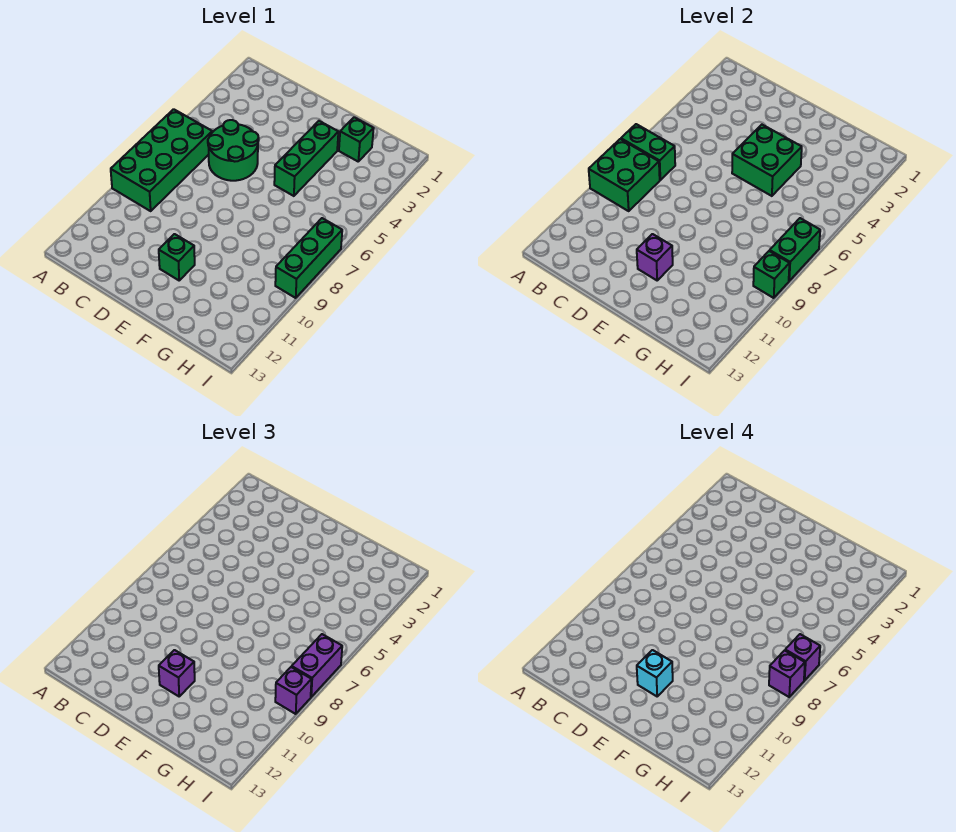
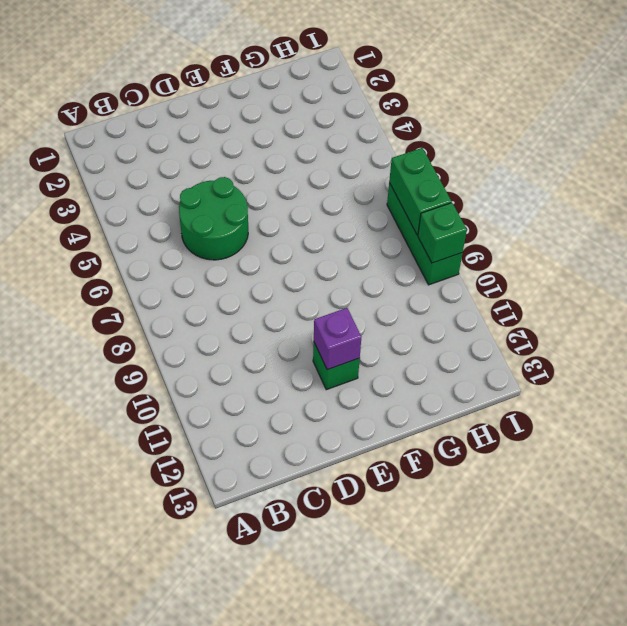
none -> green 2x4 brick [111,109,212,211]
none -> green 1x3 brick [274,121,338,196]
none -> green 1x1 brick [339,117,374,161]

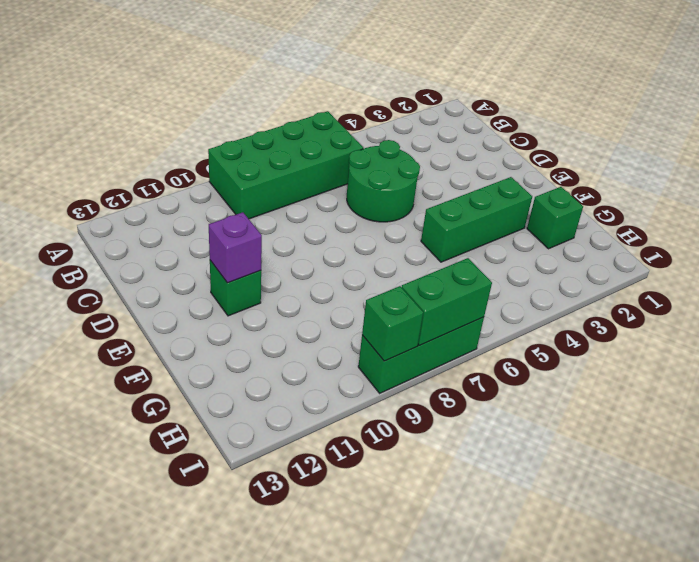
none -> green 1x2 brick [621,124,675,180]
none -> green 2x2 brick [589,139,660,211]
none -> green 2x2 brick [732,125,802,196]

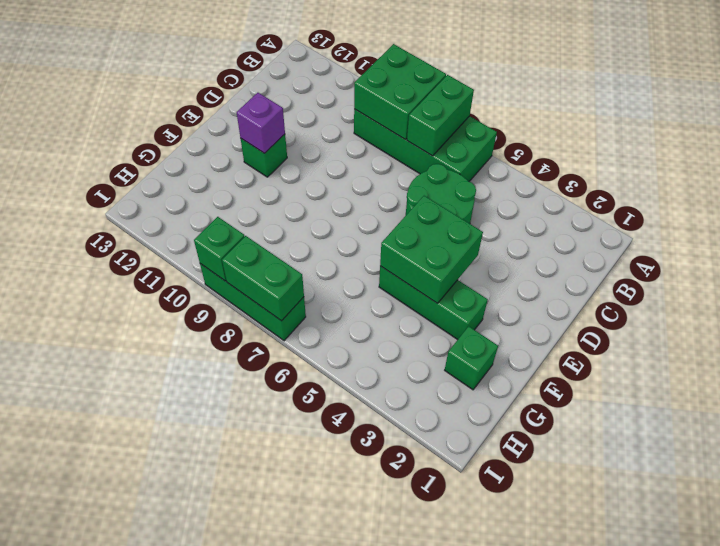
none -> purple 1x1 brick [159,650,195,696]
none -> purple 1x2 brick [292,634,342,697]
none -> purple 1x1 brick [275,667,311,714]

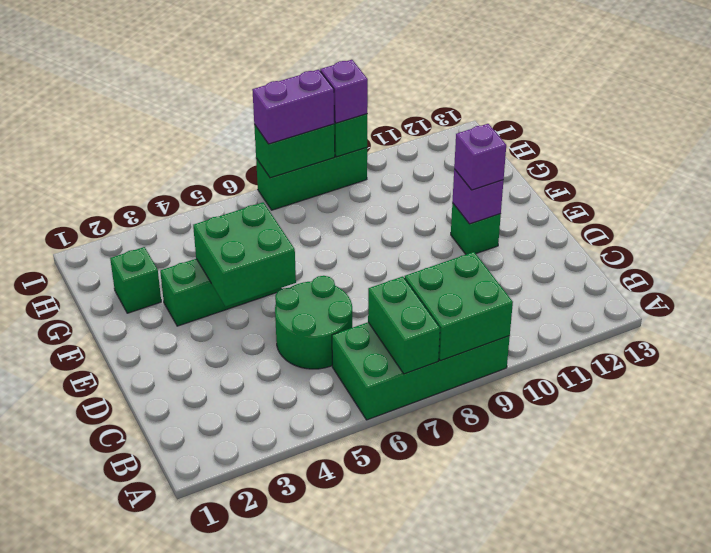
none -> cyan 1x1 brick [637,650,673,696]
none -> purple 1x1 brick [785,634,820,680]
none -> purple 1x1 brick [769,650,805,697]

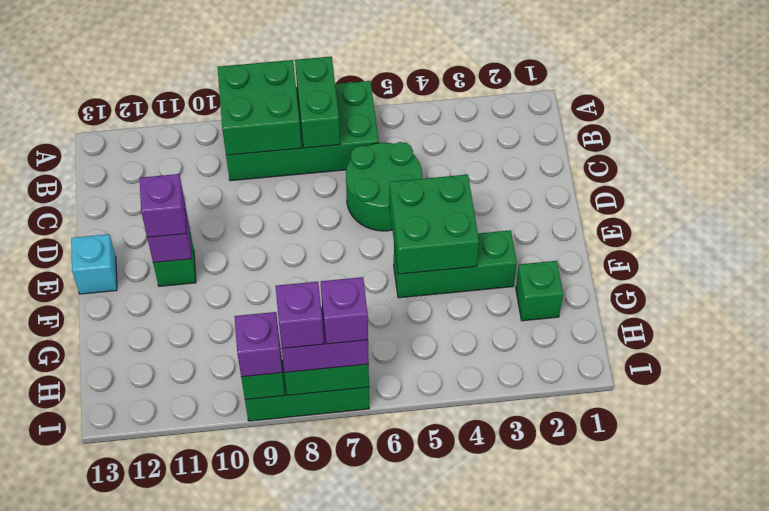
cyan 1x1 brick [71,234,117,294] -> cyan 1x1 brick moved to [637,650,673,696]

